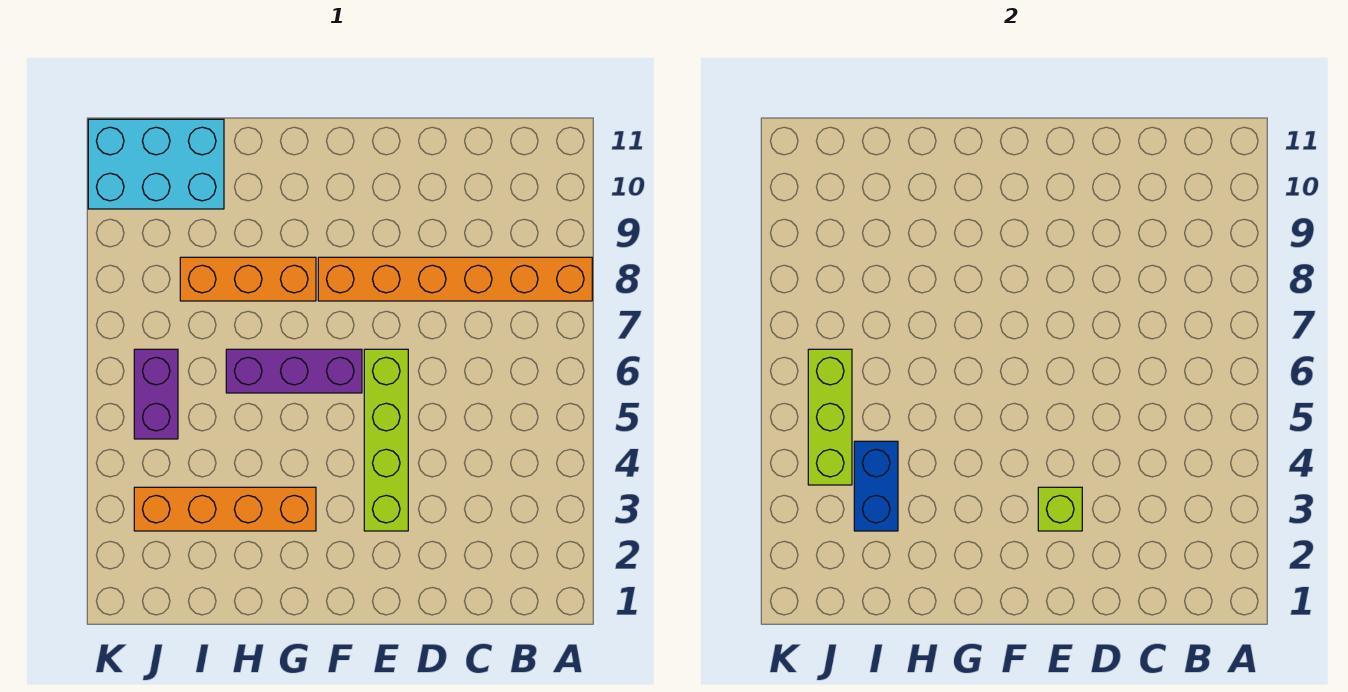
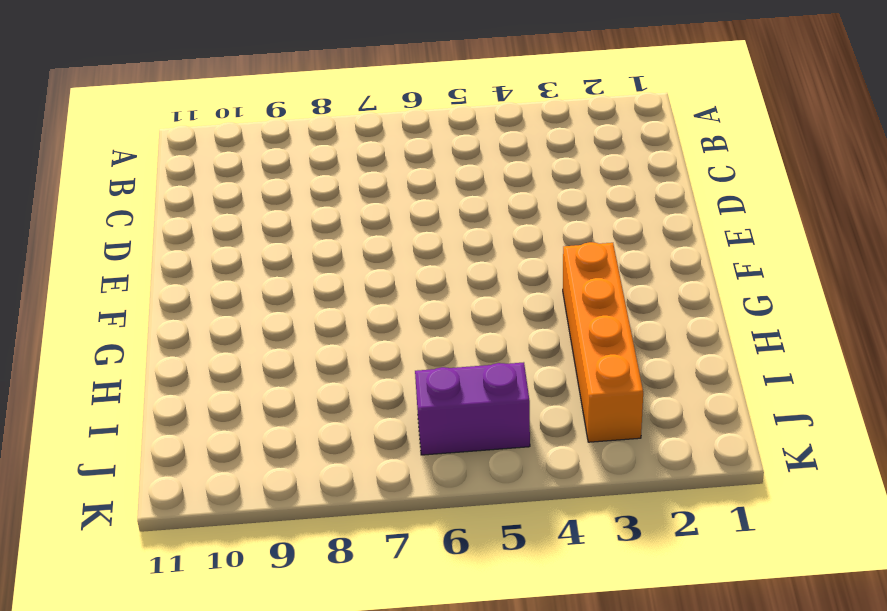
none -> orange 1x6 brick [318,257,592,301]
none -> lime 1x4 brick [364,349,408,531]

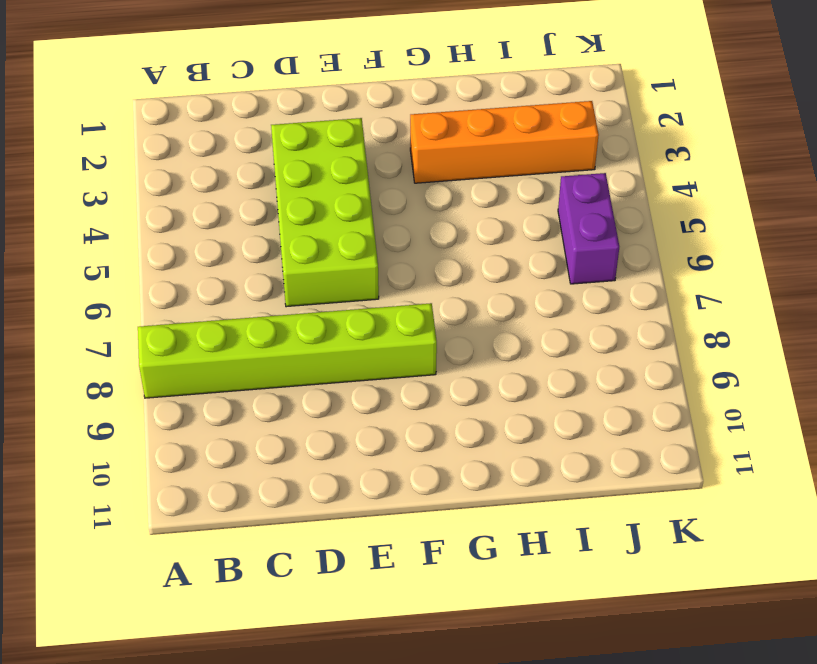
lime 1x6 brick [138,303,437,398] -> orange 1x6 brick [318,257,592,301]
lime 2x4 brick [271,118,379,307] -> lime 1x4 brick [364,349,408,531]
none -> purple 1x3 brick [226,349,362,393]
none -> orange 1x3 brick [180,257,316,301]

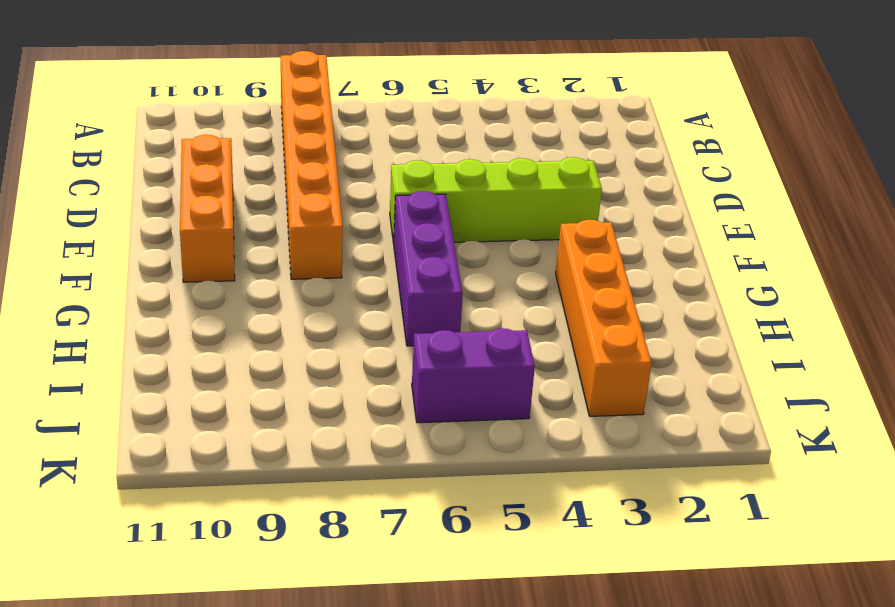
orange 1x3 brick [180,135,235,282] -> orange 1x3 brick moved to [180,257,316,301]
none -> cyan 2x3 brick [88,119,224,209]
none -> lime 1x1 brick [1038,487,1082,531]

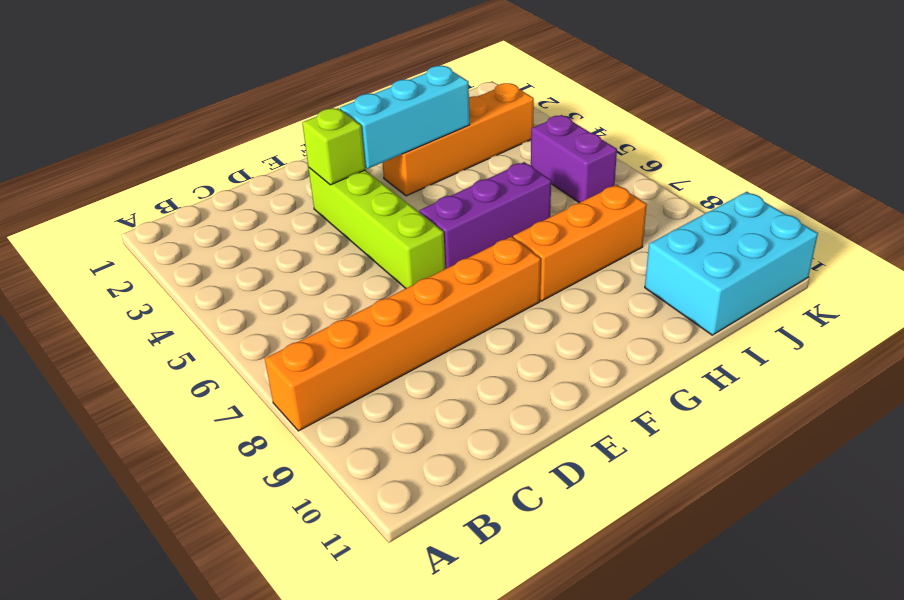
cyan 1x3 brick [340,66,470,169] -> none
none -> blue 1x2 brick [854,441,898,531]
none -> lime 1x3 brick [808,349,852,485]

